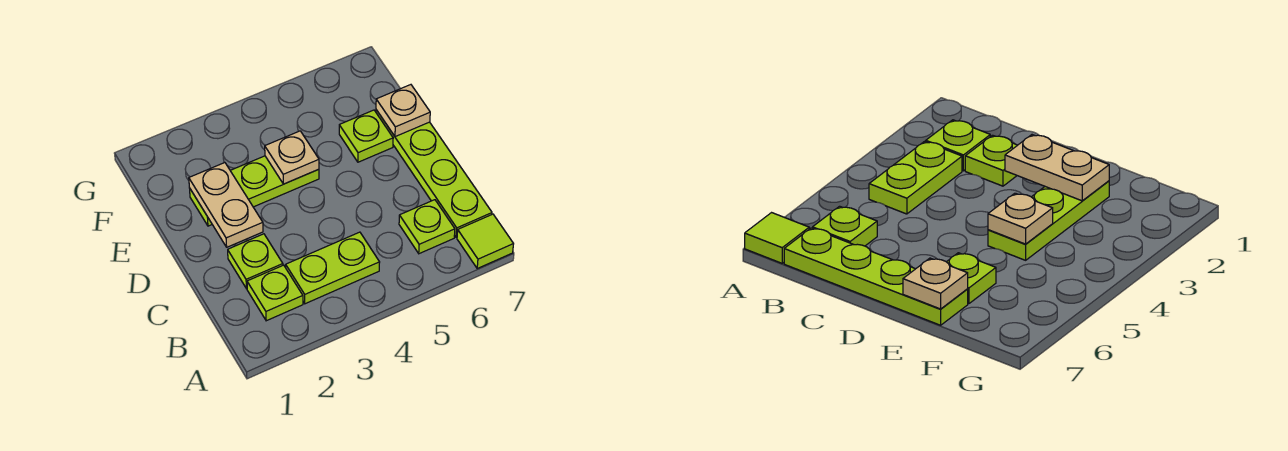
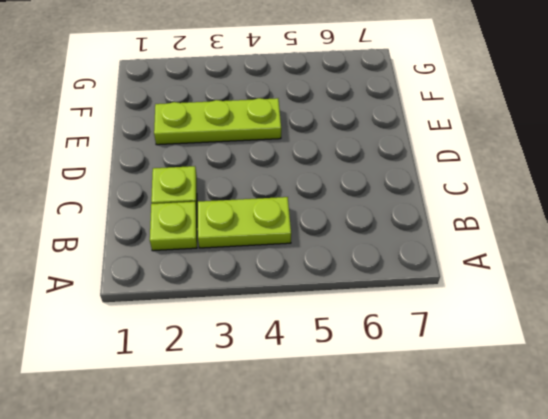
none -> lime 1x1 tile [457,214,513,268]
none -> lime 1x1 plate [399,200,455,254]

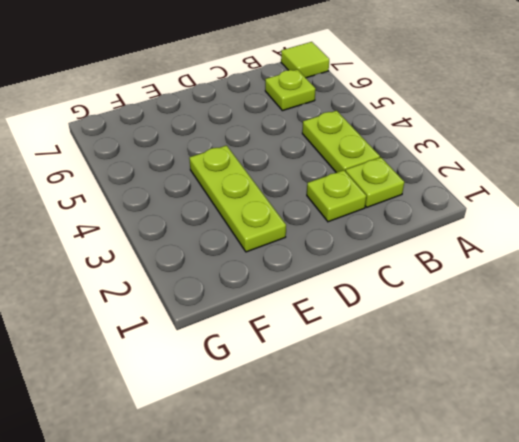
none -> lime 1x4 plate [376,110,492,237]
none -> lime 1x1 plate [339,110,393,162]

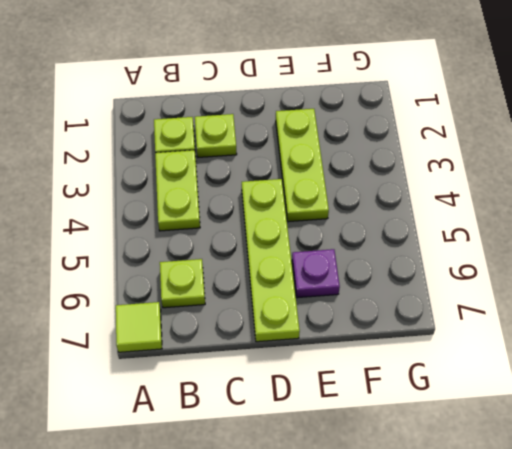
lime 1x4 plate [242,179,300,342] -> lime 1x4 plate turned to [376,110,492,237]
purple 1x1 plate [292,249,340,298] -> lime 1x1 plate [339,110,393,162]
none -> tan 1x2 plate [189,162,263,247]
none -> tan 1x1 plate [265,131,319,184]

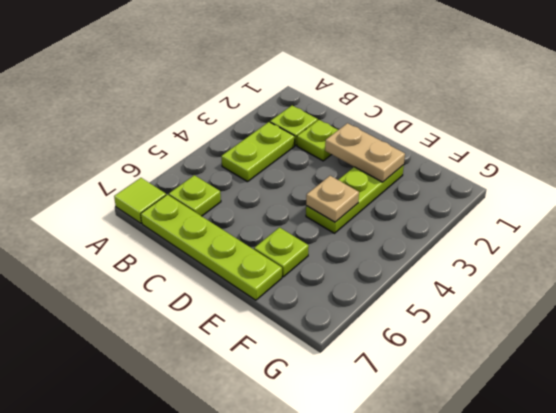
none -> tan 1x1 plate [376,85,430,137]

